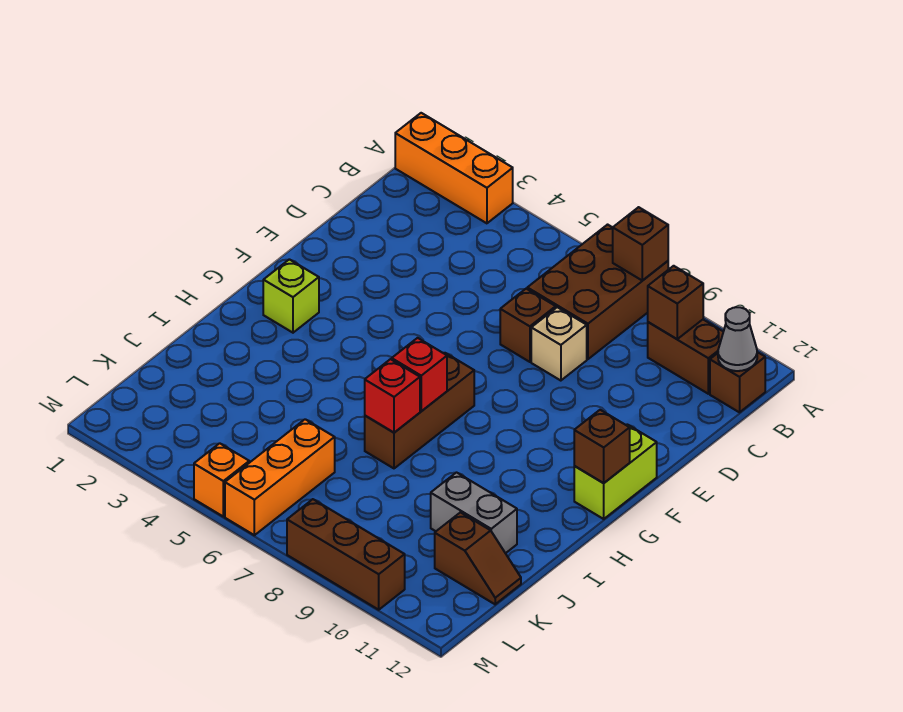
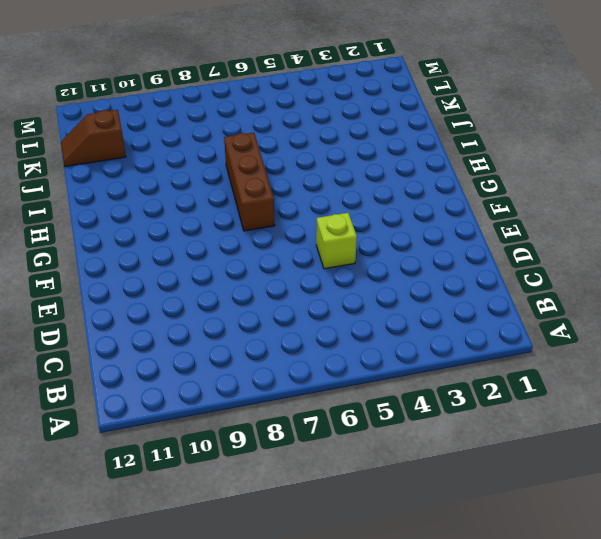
lime 1x1 brick [316,213,357,269] -> lime 1x1 brick moved to [263,259,319,333]
none -> orange 1x3 brick [395,113,513,223]
none -> brown 2x3 brick [527,225,668,359]
none -> brown 1x2 brick [648,320,723,394]

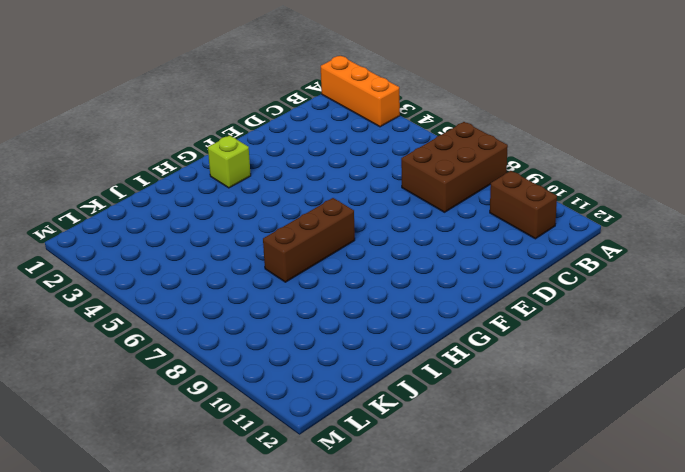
none -> brown 1x1 brick [710,352,765,412]
none -> brown 1x1 brick [500,289,556,362]
none -> tan 1x1 brick [531,307,587,381]

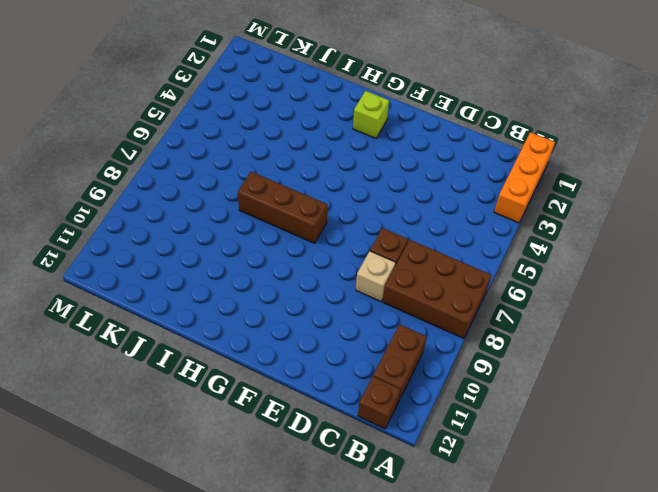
none -> lime 1x2 brick [574,424,657,519]
none -> grey 1x2 brick [431,473,517,553]
none -> orange 1x3 brick [225,419,335,535]

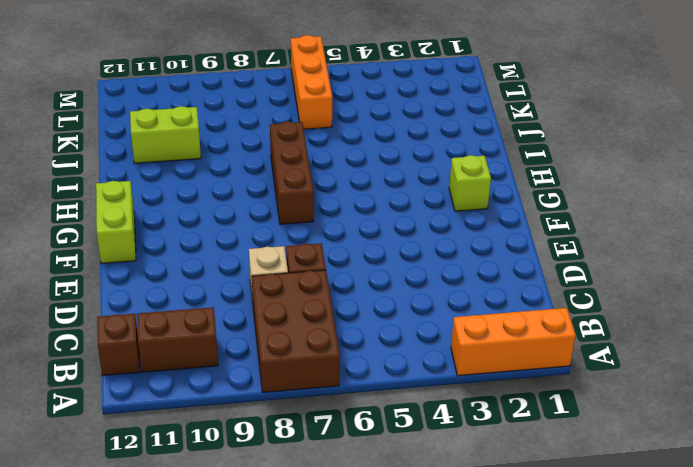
lime 1x2 brick [130,106,201,163] -> grey 1x2 brick [431,473,517,553]
none -> brown 1x2 slope [435,512,521,604]
none -> orange 1x1 brick [194,443,250,517]
none -> brown 1x3 brick [287,499,405,610]

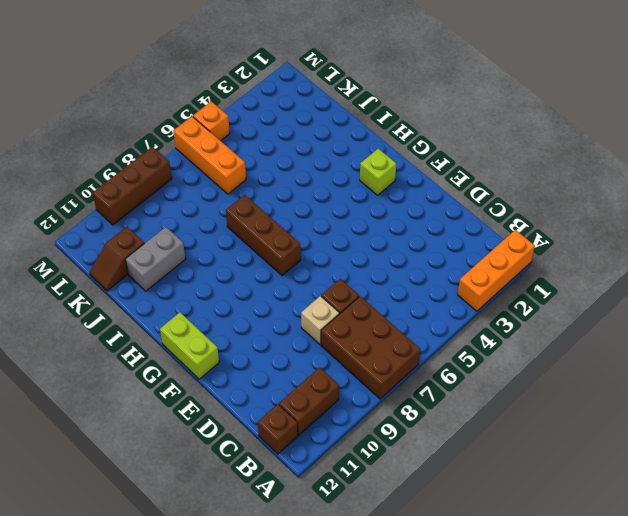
none -> brown 1x1 brick [613,207,668,281]
none -> brown 1x1 brick [648,266,703,339]
none -> grey 1x1 cone [718,307,757,371]

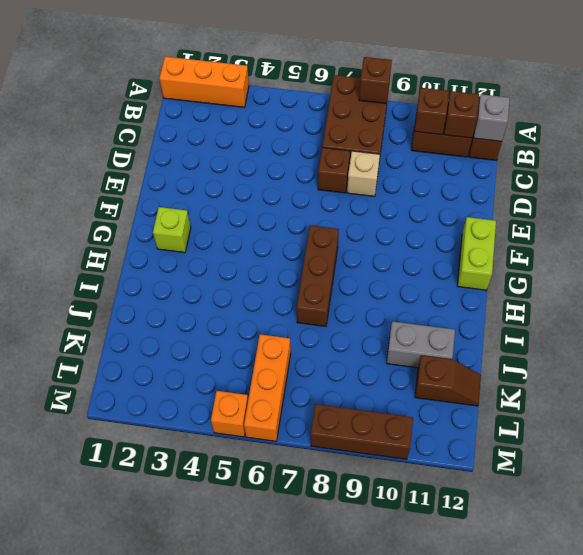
brown 1x1 brick [444,91,479,138] -> brown 1x1 brick moved to [574,410,630,483]
grey 1x1 brick [474,94,510,141] -> grey 1x1 cone [718,307,757,371]
none -> red 1x1 brick [392,338,447,411]
none -> red 1x1 brick [365,359,420,433]

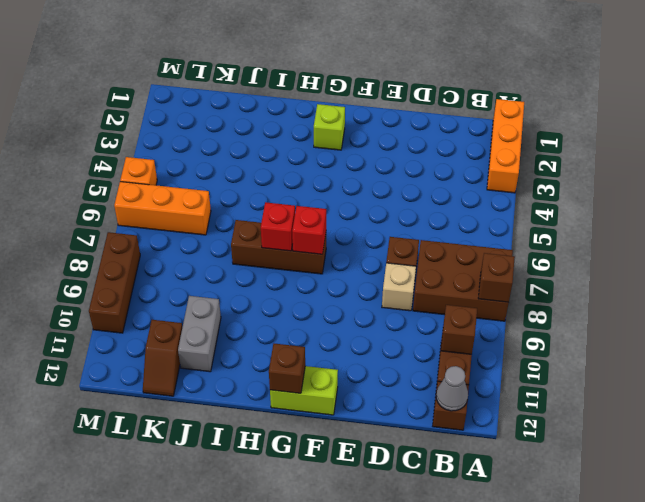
red 1x1 brick [292,206,326,254] -> red 1x1 brick moved to [365,359,420,433]

